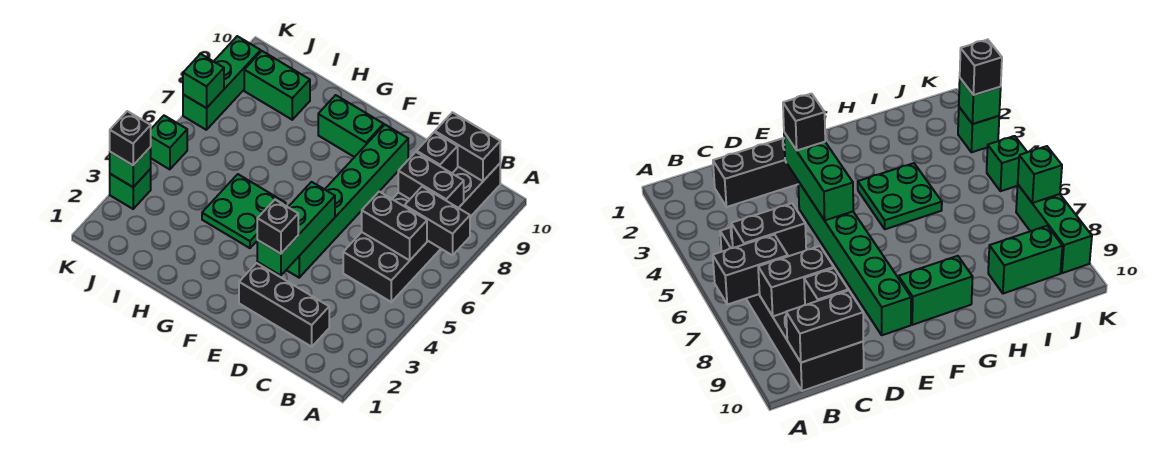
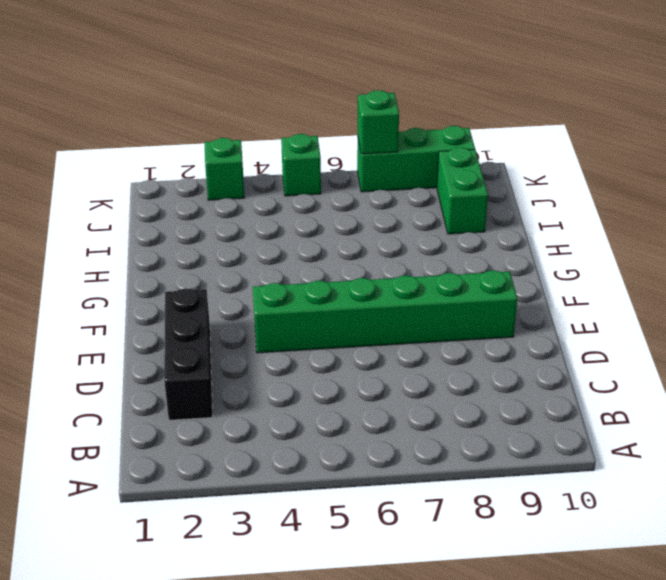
none -> black 2x6 brick [343,164,500,302]
none -> green 1x2 brick [318,95,384,157]
none -> green 2x2 plate [202,174,286,248]

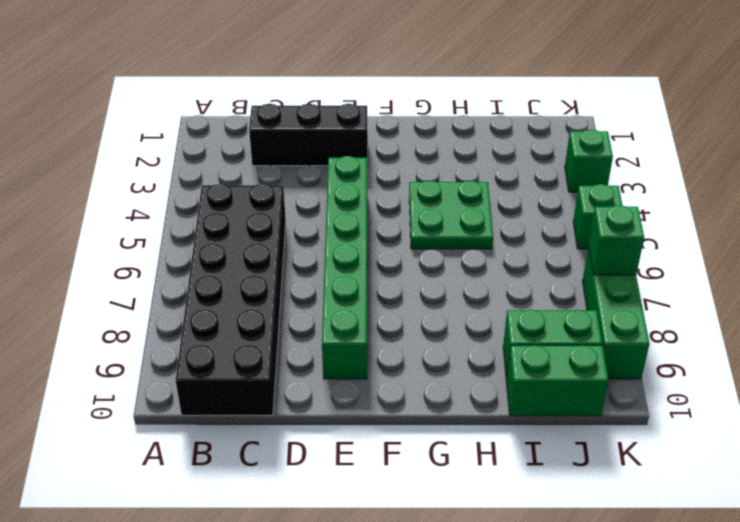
green 1x2 brick [506,345,608,416] -> green 1x2 brick moved to [318,95,384,157]
none -> black 1x2 brick [405,187,470,255]
none -> black 1x2 brick [362,191,427,260]
none -> black 1x2 brick [398,152,464,208]

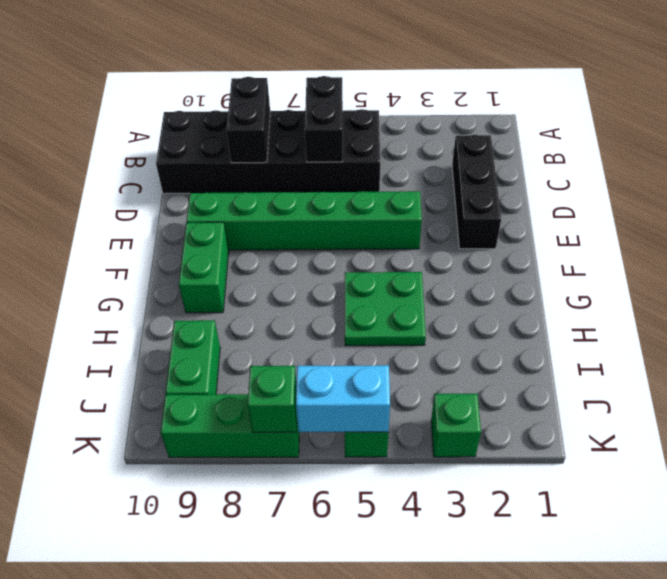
cyan 1x2 brick [296,365,390,432] -> none
none -> black 1x2 brick [405,187,470,255]
none -> black 1x2 brick [435,112,500,181]
none -> black 1x1 brick [417,132,458,173]

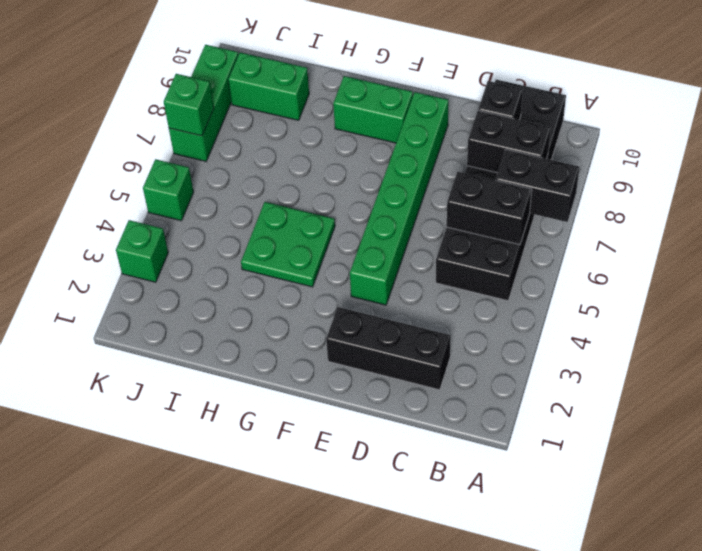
none -> black 1x2 brick [435,112,500,181]
none -> green 1x3 brick [257,182,335,276]
none -> green 1x1 brick [110,147,151,187]

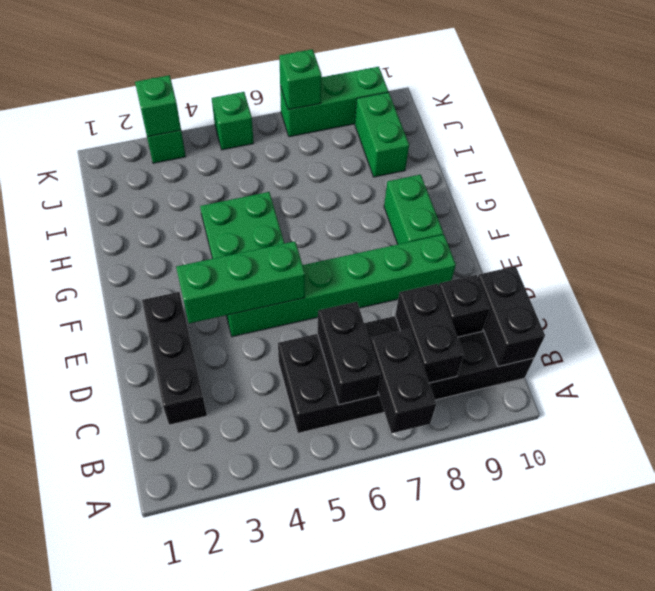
none -> black 1x1 brick [257,200,298,254]
none -> black 1x1 brick [110,111,151,165]

